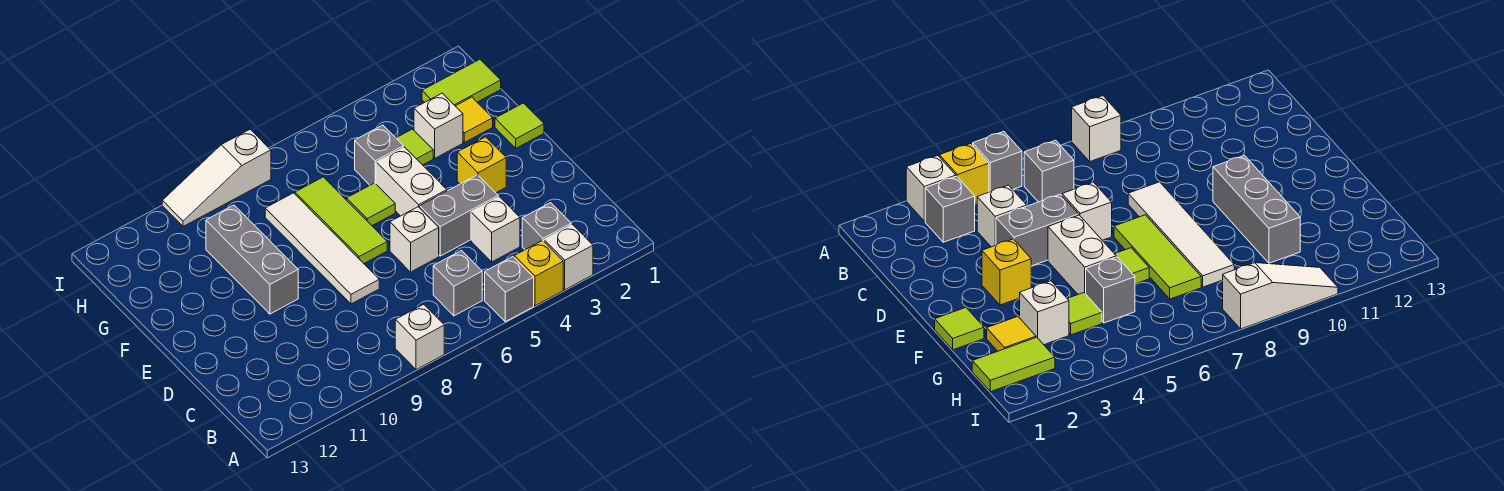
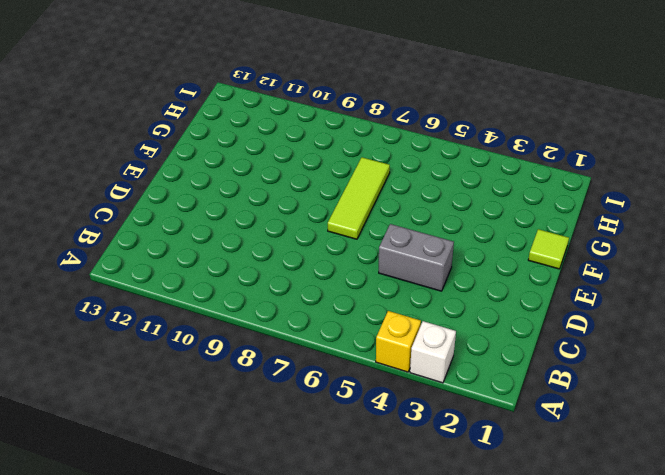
none -> grey 1x1 brick [485,257,534,322]
none -> white 1x1 brick [395,304,444,370]
none -> grey 1x1 brick [522,203,571,250]

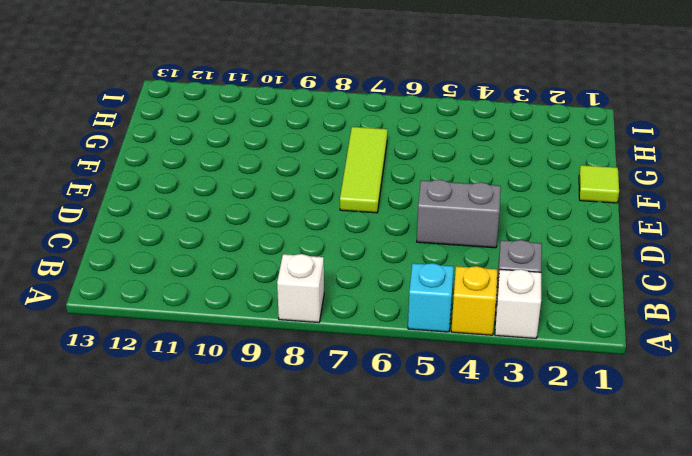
cyan 1x1 brick [408,263,454,332] -> grey 1x1 brick [485,257,534,322]
none -> grey 1x1 brick [433,251,482,316]
none -> white 1x1 brick [471,197,520,262]
none -> white 1x1 brick [390,207,439,272]

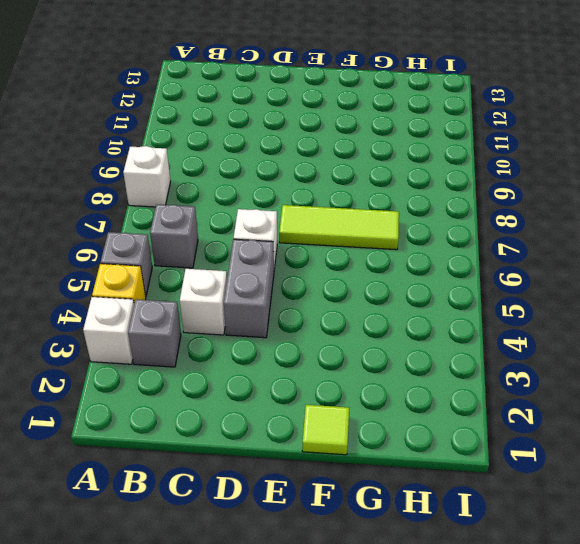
none -> white 1x4 tile [265,193,379,304]
none -> yellow 1x1 brick [457,137,506,193]
none -> white 1x2 brick [376,147,447,216]

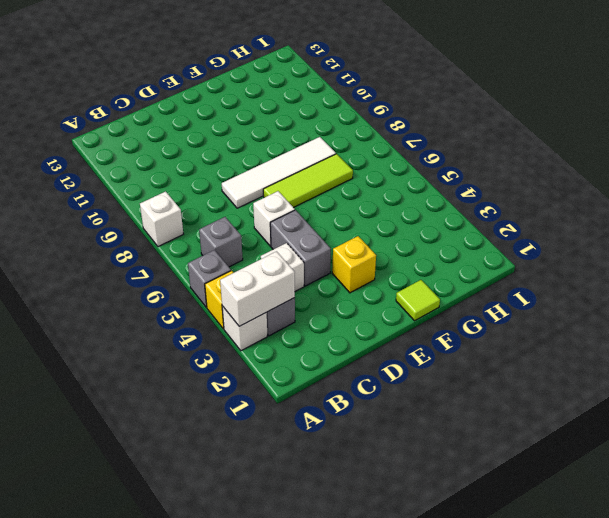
white 1x2 brick [220,251,295,326] -> white 1x2 brick moved to [376,147,447,216]
none -> grey 1x3 brick [206,205,298,314]
none -> lime 1x1 tile [346,183,395,226]
none -> yellow 1x1 tile [456,97,493,142]

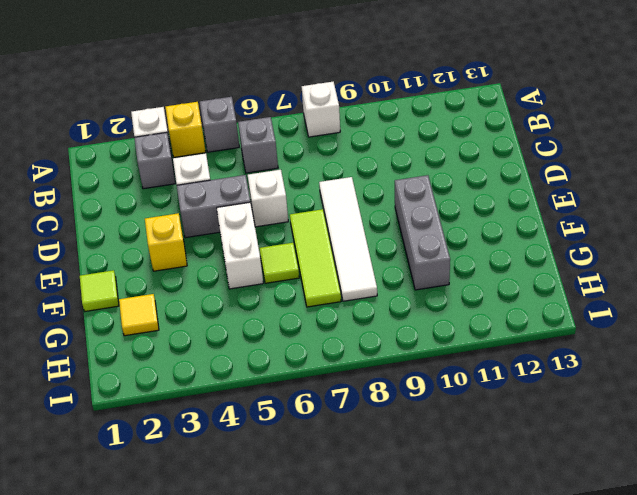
none -> white 1x1 brick [414,93,463,158]
none -> lime 1x1 tile [396,129,433,165]
none -> grey 1x1 brick [355,125,403,185]

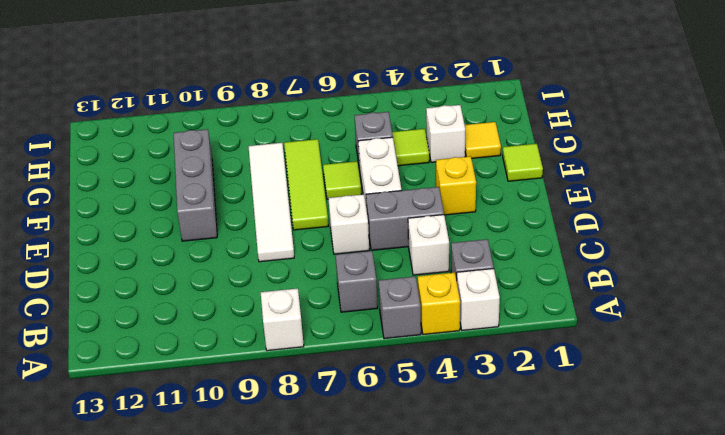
none -> lime 1x2 tile [422,59,501,106]
none -> white 1x3 slope [162,129,271,226]

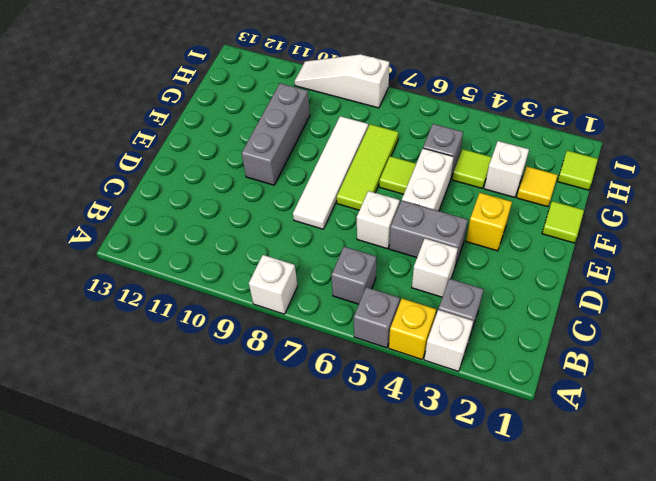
lime 1x1 tile [557,151,598,190] -> lime 1x2 tile [422,59,501,106]

